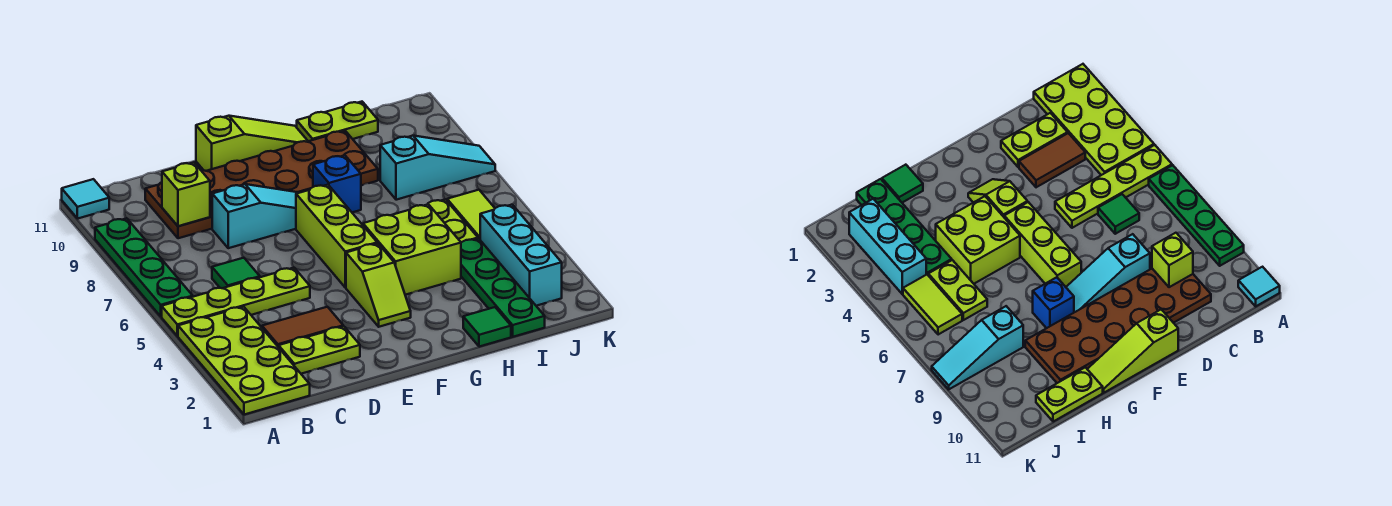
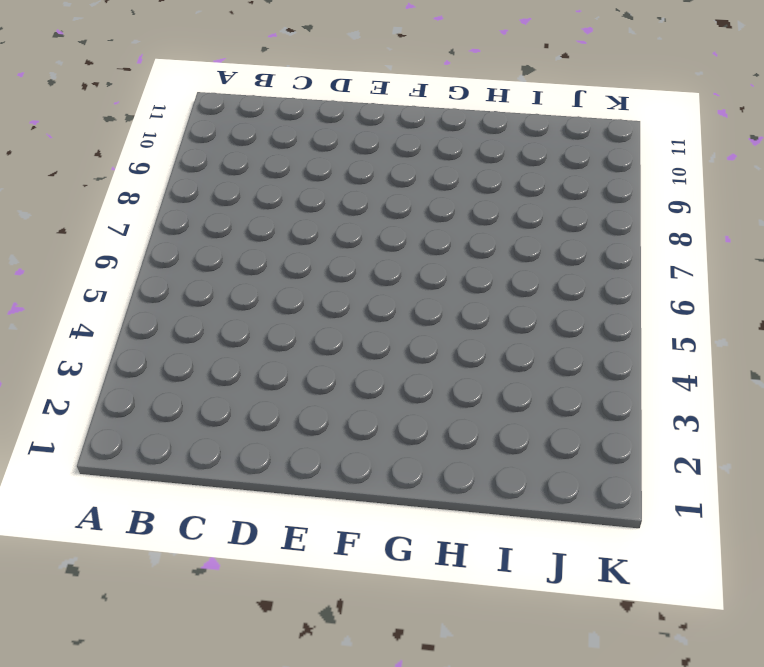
none -> lime 2x4 plate [178,307,310,415]
none -> lime 1x4 plate [162,268,310,336]
none -> green 1x4 plate [95,218,193,317]

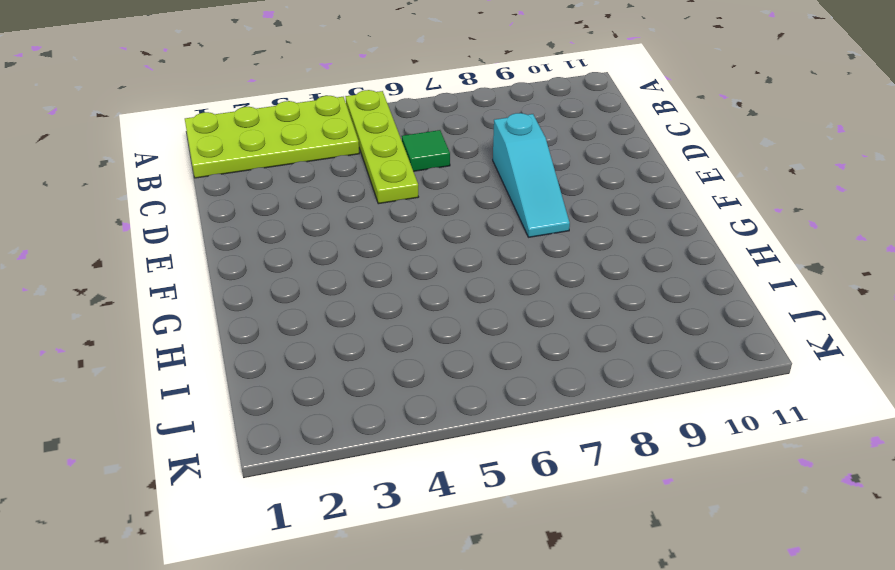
none -> green 1x4 plate [95,218,193,317]
none -> cyan 1x1 tile [62,179,109,219]
none -> lime 1x2 plate [279,326,360,374]

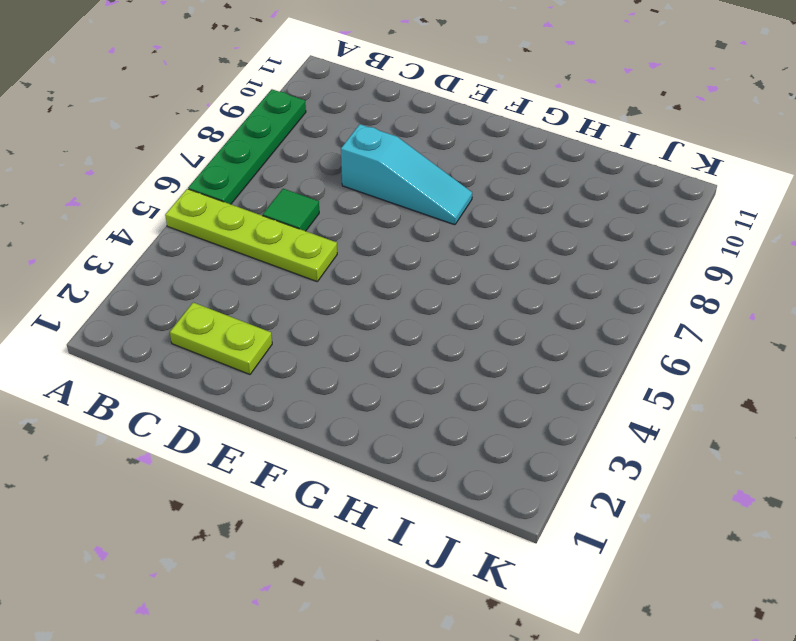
none -> lime 2x4 plate [178,307,310,415]
none -> cyan 1x1 tile [62,179,109,219]
none -> brown 1x2 tile [262,307,343,347]

